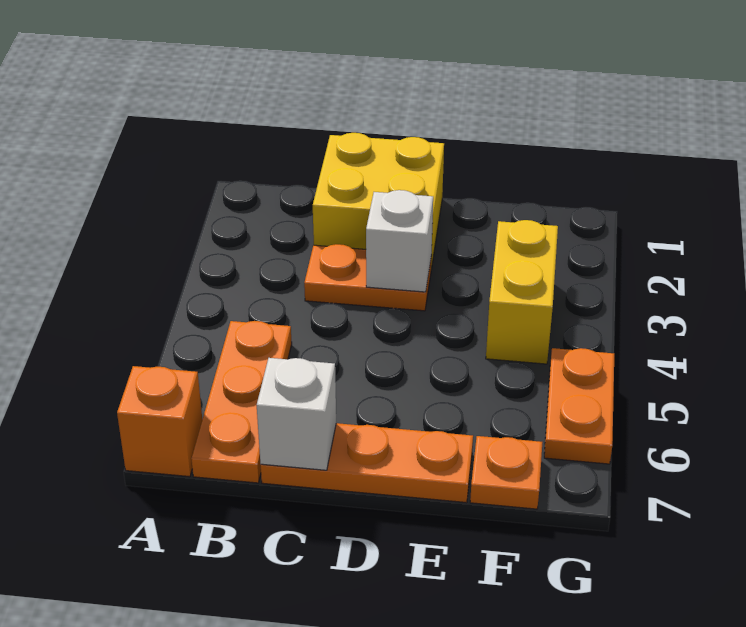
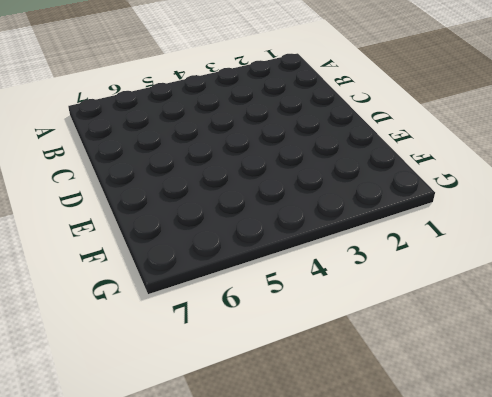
none -> orange 1x1 brick [117,366,202,477]
none -> orange 1x3 plate [191,321,292,483]

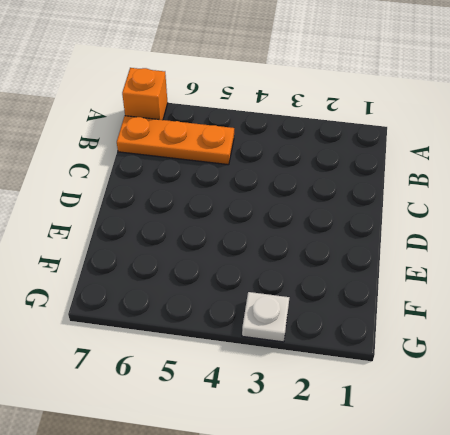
white 1x1 plate [242,292,290,342] -> none
none -> yellow 2x2 brick [313,133,444,269]
none -> orange 1x2 plate [304,244,431,311]

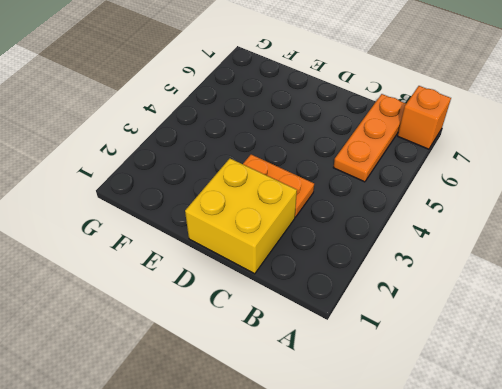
none -> orange 1x3 plate [261,423,473,503]
none -> yellow 1x2 brick [486,220,558,364]

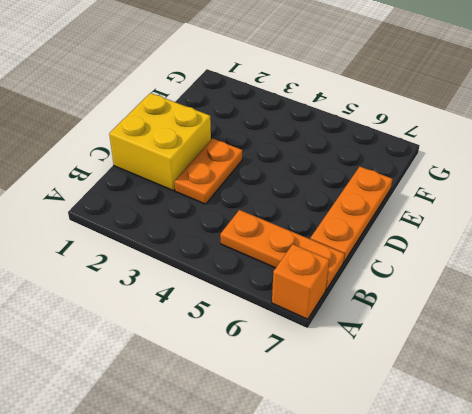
none -> yellow 1x2 brick [486,220,558,364]
none -> orange 1x1 plate [470,436,542,509]

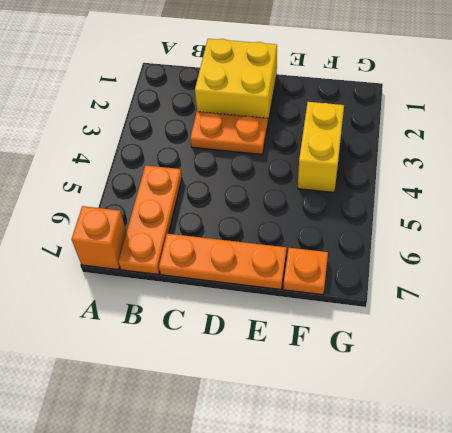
none -> orange 1x2 plate [544,348,614,464]
none -> white 1x1 brick [257,358,336,470]

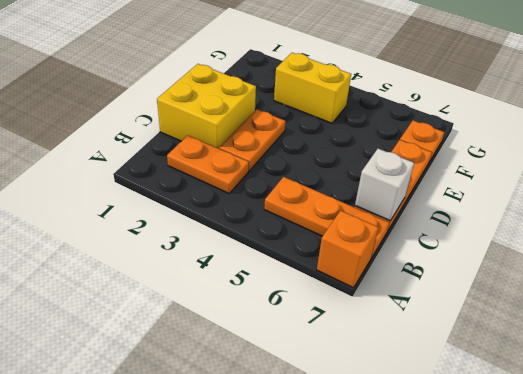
orange 1x2 plate [167,135,249,193] -> orange 1x2 plate moved to [544,348,614,464]
none -> white 1x1 brick [366,190,433,292]

